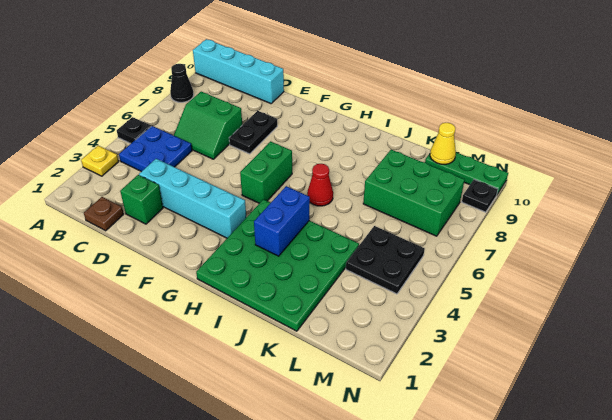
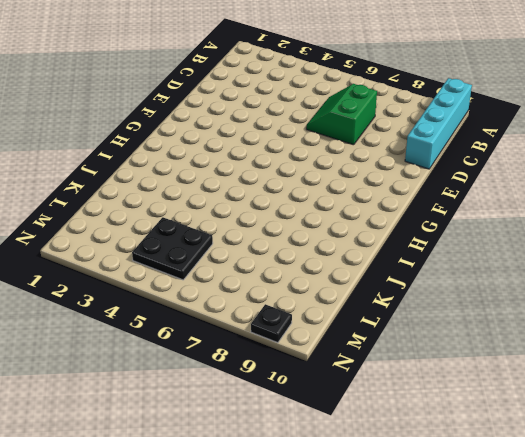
none -> yellow 1x1 plate [81,146,119,176]
none -> black 1x1 plate [117,117,151,143]
none -> black 1x1 cone [170,64,194,102]

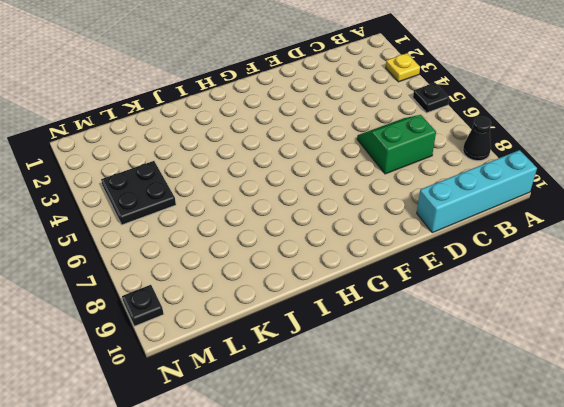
none -> blue 2x2 plate [119,126,192,172]
none -> brown 1x1 plate [84,197,124,231]
none -> green 1x1 brick [120,175,163,224]

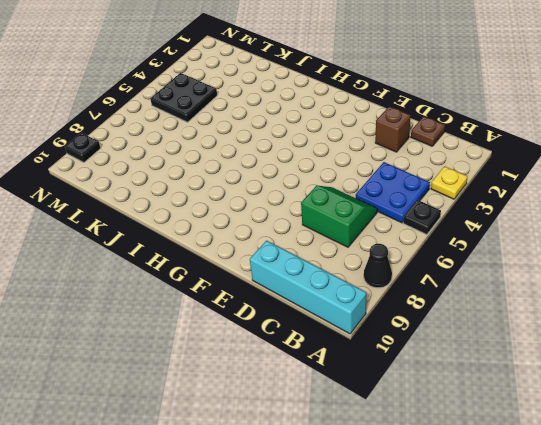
brown 1x1 brick [375,106,411,152] -> green 1x1 brick [120,175,163,224]
none -> cyan 1x4 brick [139,159,246,238]
none -> black 1x2 plate [229,111,277,154]
none -> green 1x2 brick [240,141,292,203]

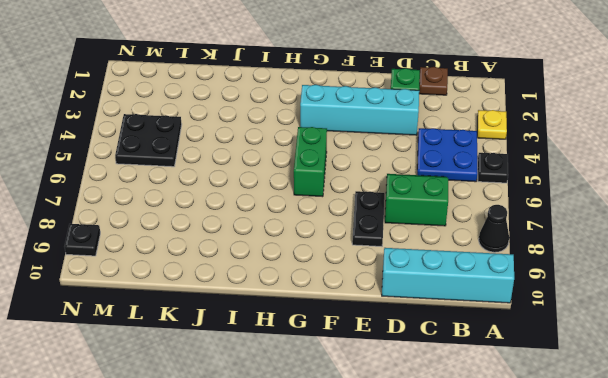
none -> green 4x4 plate [196,199,359,331]
none -> red 1x1 cone [307,164,333,206]
none -> green 2x3 brick [363,149,465,236]

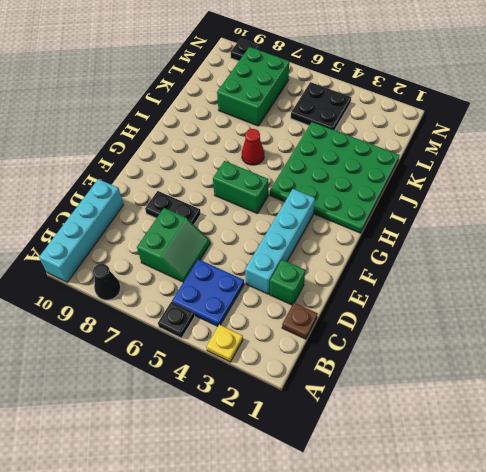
none -> green 1x3 plate [425,152,508,194]
none -> blue 1x2 brick [254,186,310,256]
none -> yellow 1x1 cone [430,123,456,164]

